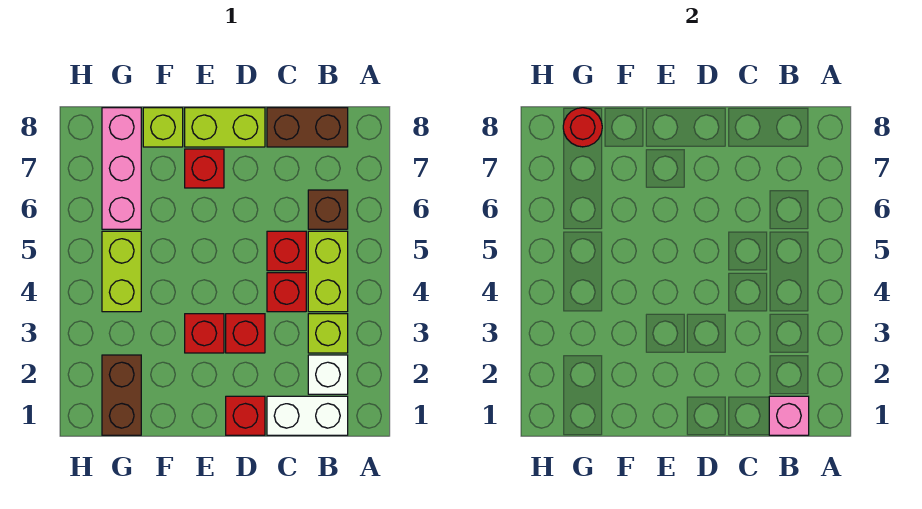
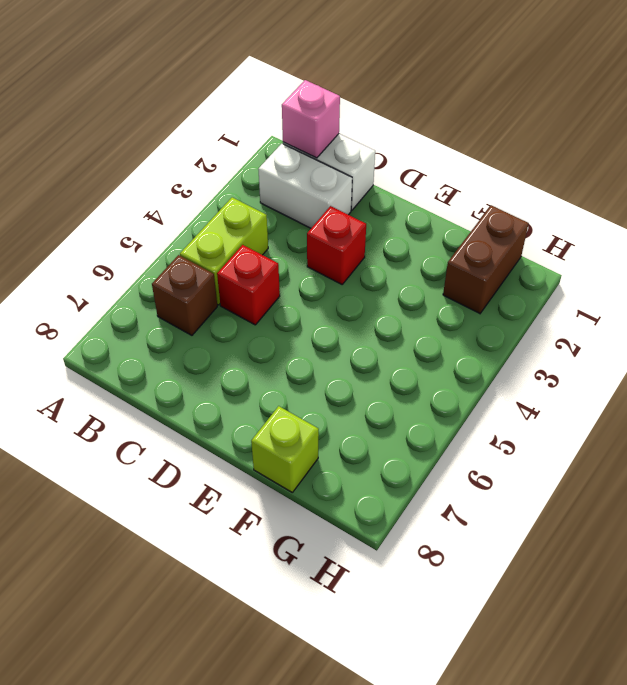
white 1x2 brick [258,144,352,228] -> white 1x1 brick [308,355,348,394]
none -> lime 1x1 brick [308,314,348,353]
none -> brown 1x2 brick [267,108,348,147]
none -> red 1x1 brick [267,273,306,312]

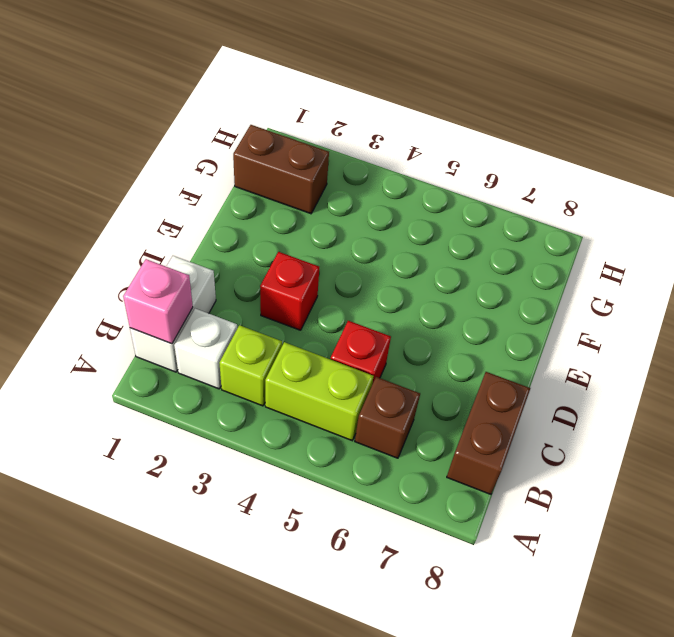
none -> red 1x1 brick [267,273,306,312]
none -> red 1x1 brick [226,396,265,435]
none -> lime 1x2 brick [185,108,265,147]

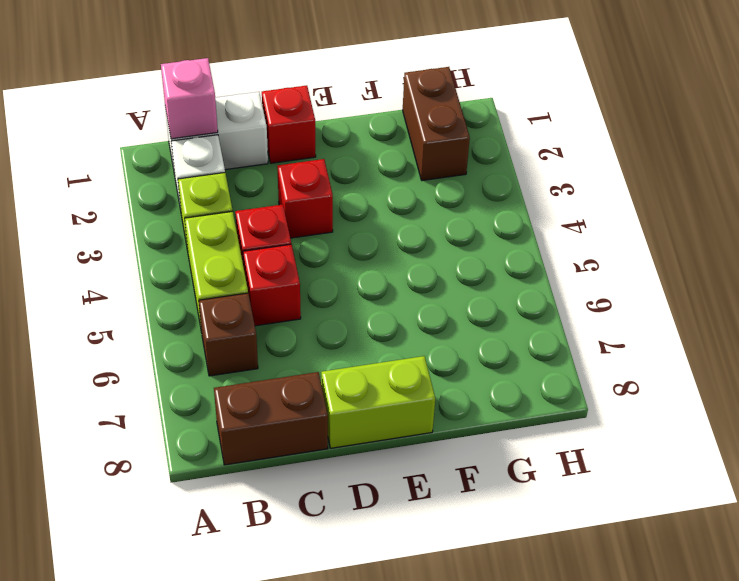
none -> red 1x1 brick [185,314,224,353]
none -> red 1x1 brick [185,149,224,188]
none -> lime 1x1 brick [143,108,183,147]

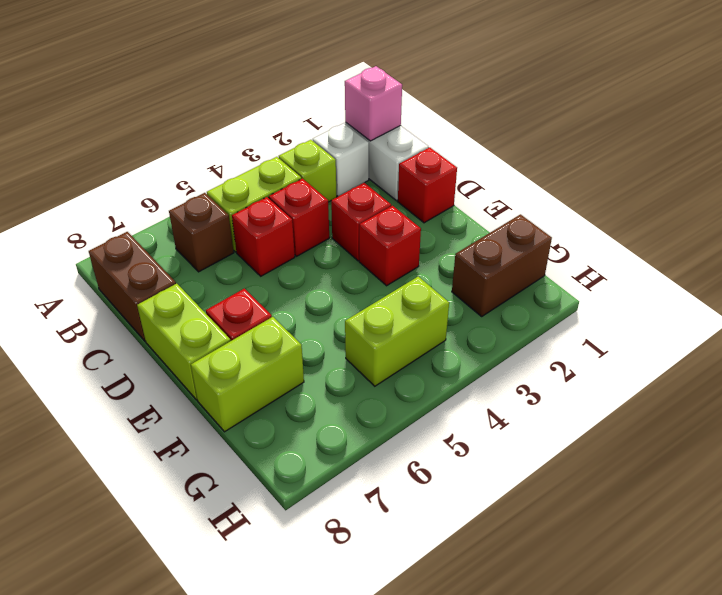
lime 1x2 brick [191,317,304,432] -> lime 1x1 brick [143,108,183,147]
none -> pink 1x3 brick [102,108,141,229]
none -> red 1x1 round brick [563,108,602,147]

